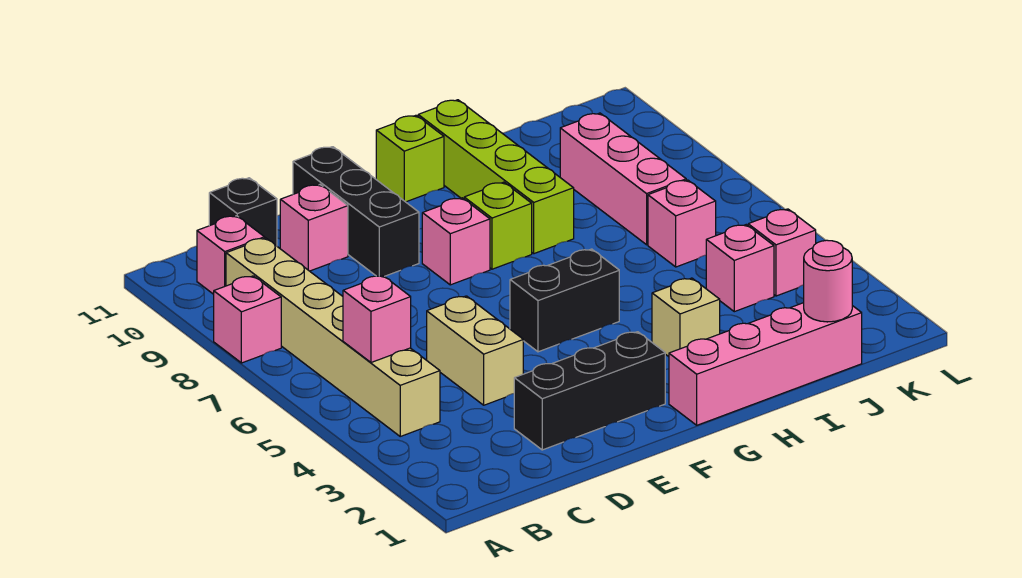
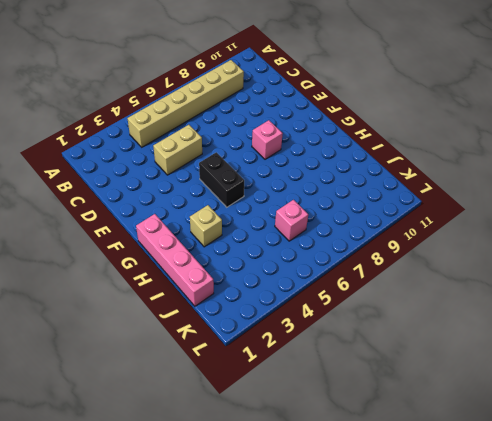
none -> pink 1x1 brick [214,276,281,363]
none -> pink 1x1 brick [197,216,265,294]
none -> black 1x1 brick [209,178,277,246]

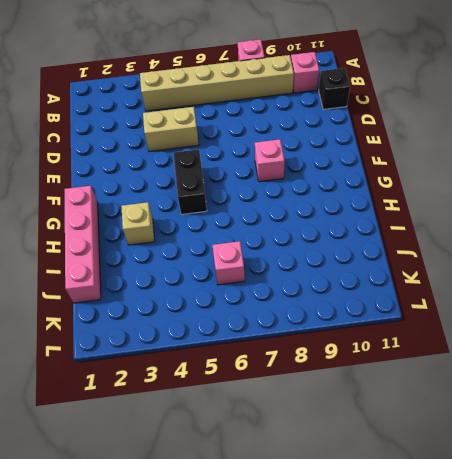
none -> black 1x3 brick [514,332,665,450]
none -> pink 1x1 brick [280,185,348,271]
none -> black 1x3 brick [293,147,419,276]

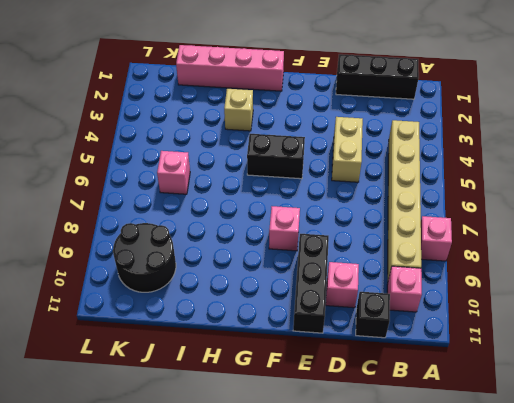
black 1x3 brick [336,54,419,99] -> black 1x3 brick moved to [514,332,665,450]
black 2x2 round brick [113,223,176,292] -> pink 1x3 brick [560,113,686,245]
none -> lime 1x1 brick [464,182,532,269]
none -> lime 1x1 brick [376,115,444,202]
none -> lime 1x4 brick [418,100,574,254]

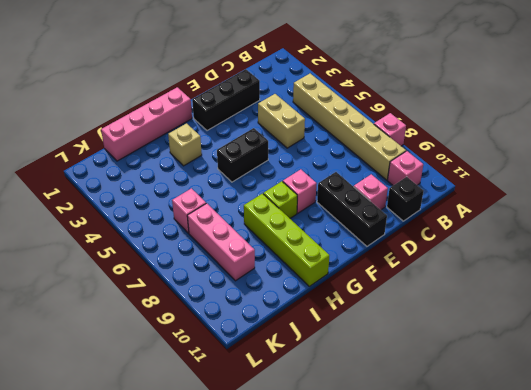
none -> lime 1x1 brick [376,115,444,202]
none -> pink 1x1 brick [706,225,774,312]
none -> pink 1x1 brick [748,209,816,296]

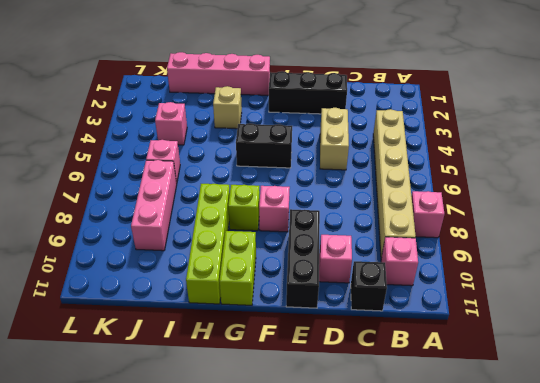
lime 1x2 brick [220,231,256,305] -> lime 1x1 brick [376,115,444,202]
none -> pink 1x1 brick [748,209,816,296]
none -> pink 1x1 brick [343,276,411,362]
none -> pink 1x1 round brick [804,240,852,322]

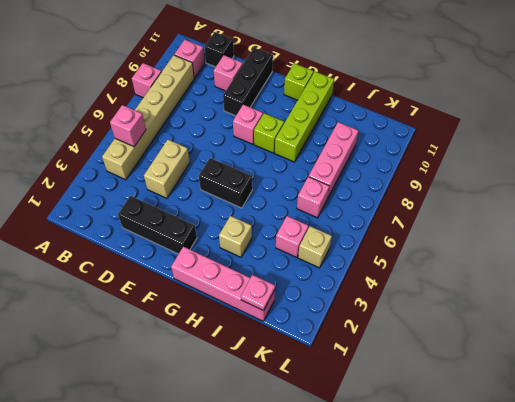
pink 1x1 plate [241,275,275,311] -> pink 1x1 round brick [804,240,852,322]
tan 1x1 brick [298,226,332,268] -> pink 1x1 brick [748,209,816,296]

